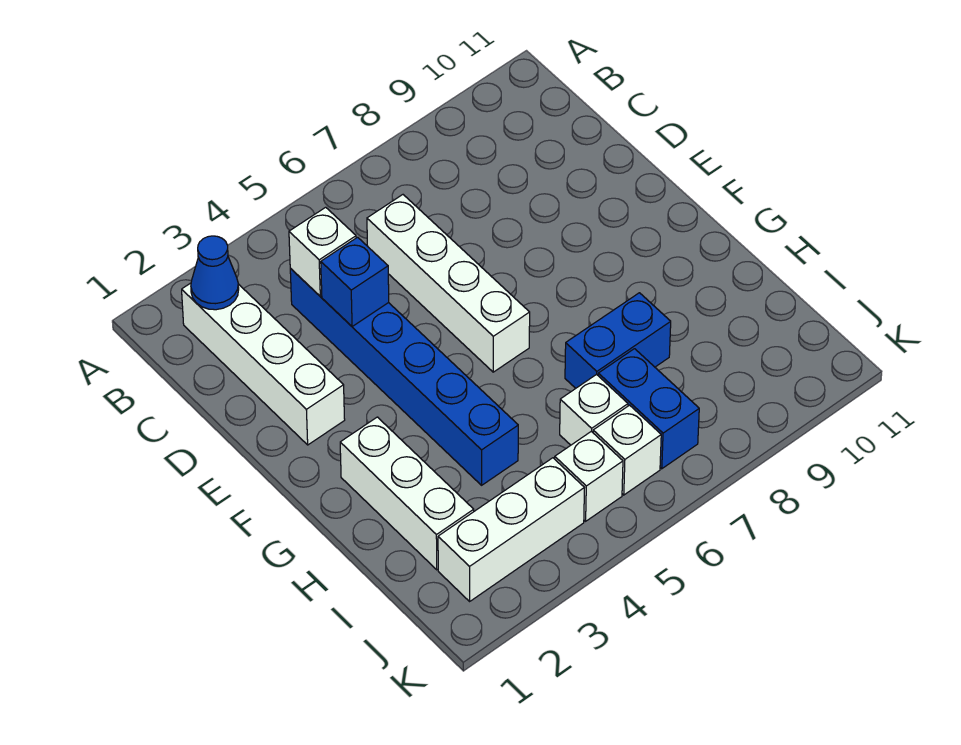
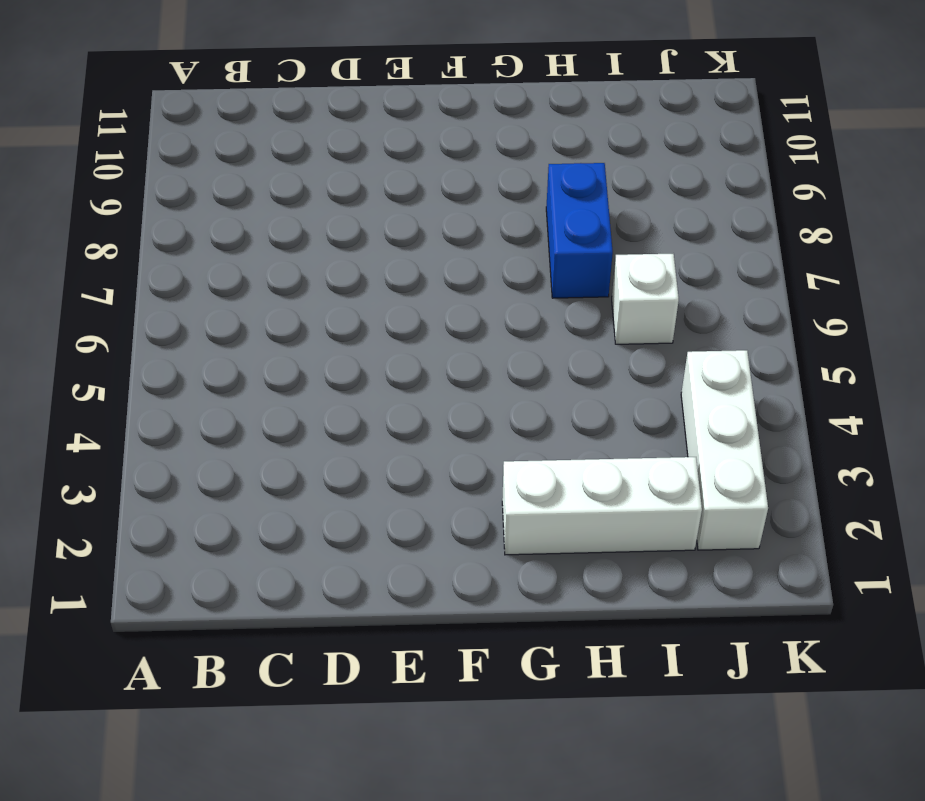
none -> white 1x4 brick [182,283,345,445]
none -> blue 1x6 brick [290,268,518,485]
none -> white 1x4 brick [367,195,530,372]

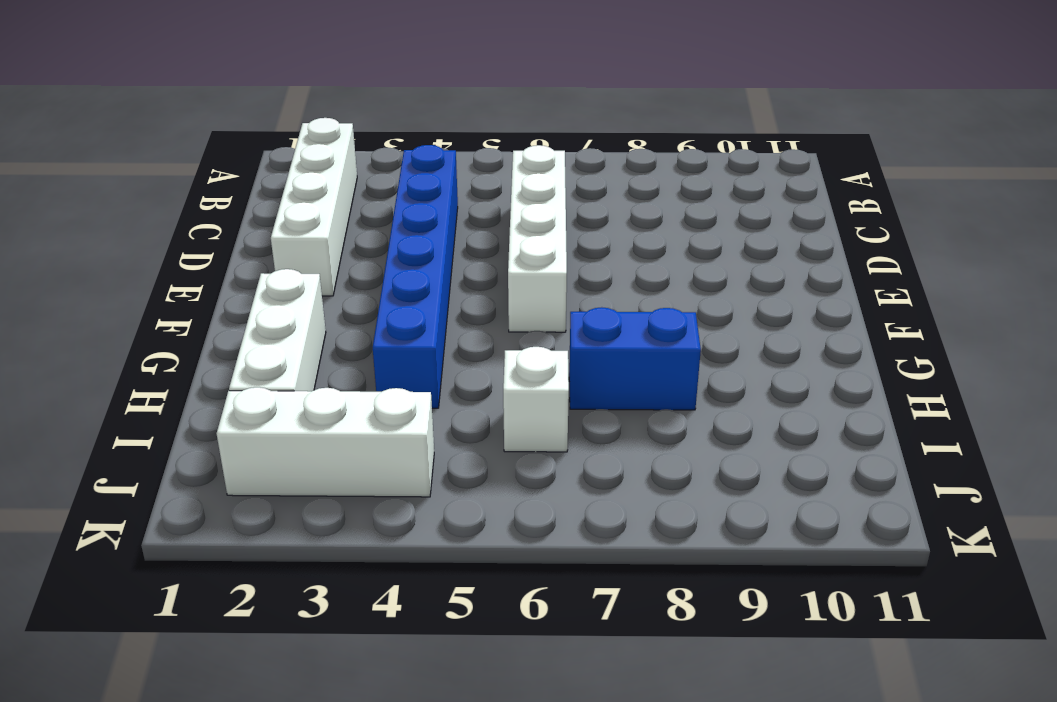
none -> blue 1x2 brick [598,349,699,469]
none -> white 1x1 brick [555,431,623,521]
none -> white 1x1 brick [593,405,661,495]

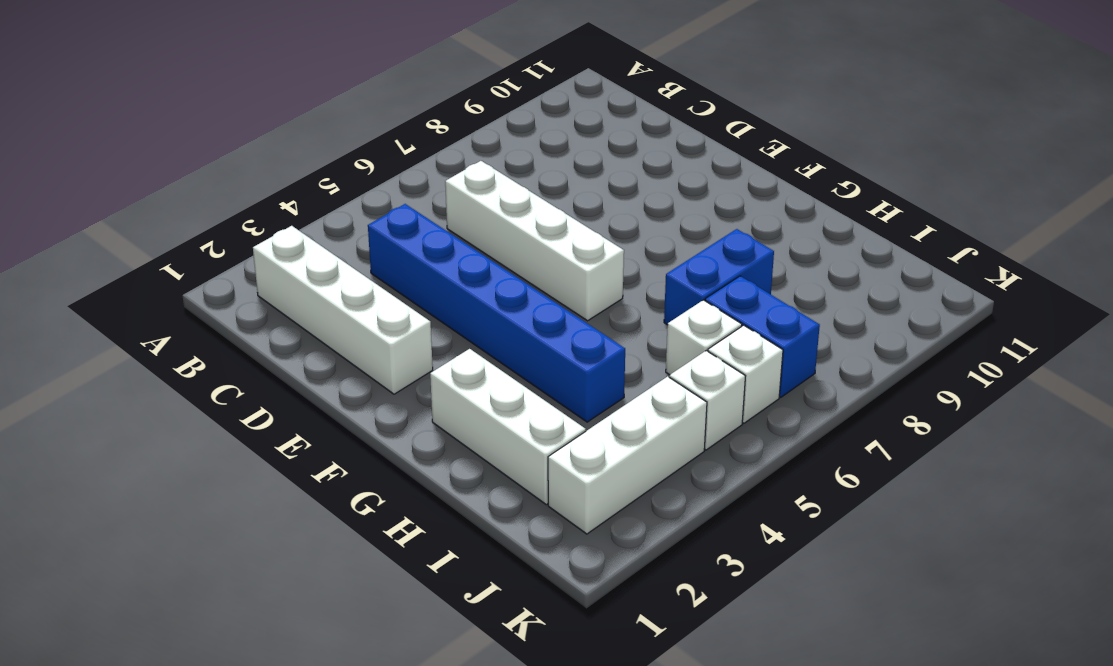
none -> blue 1x1 cone [191,236,239,310]
none -> white 1x1 brick [289,207,356,296]
none -> blue 1x1 brick [321,237,389,327]

